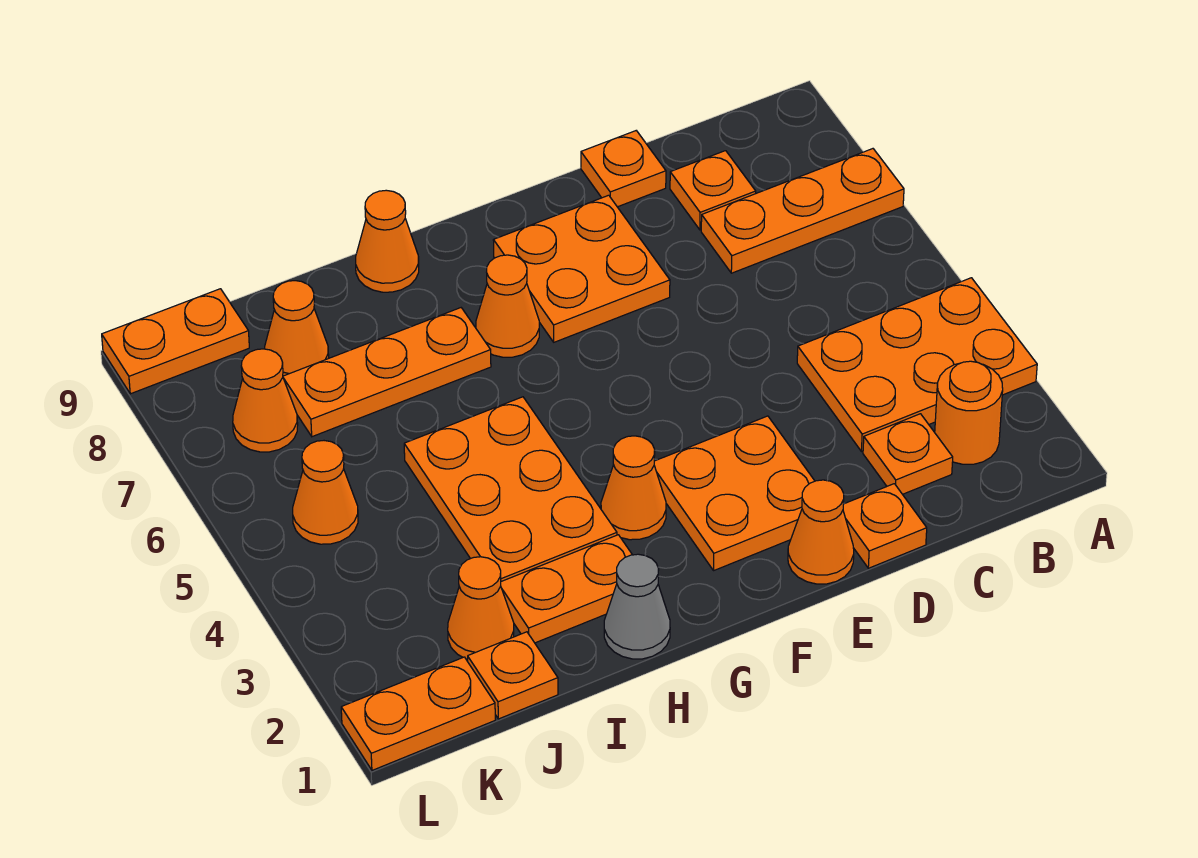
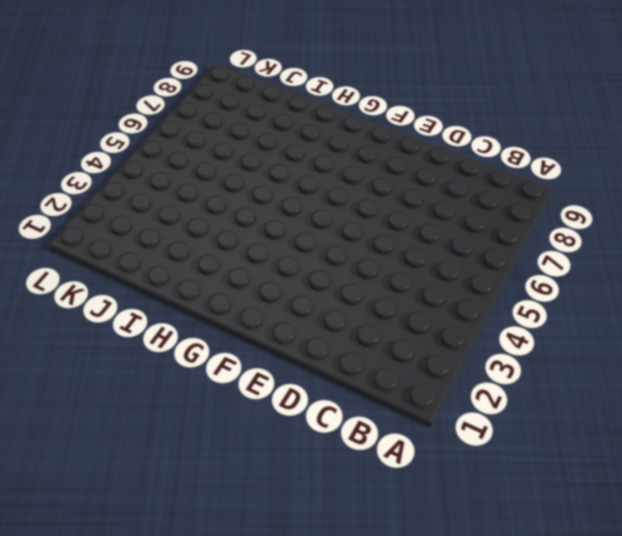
none -> orange 2x3 plate [797,278,1037,452]
none -> orange 1x3 plate [701,149,904,273]
none -> orange 1x1 round brick [935,361,1003,464]

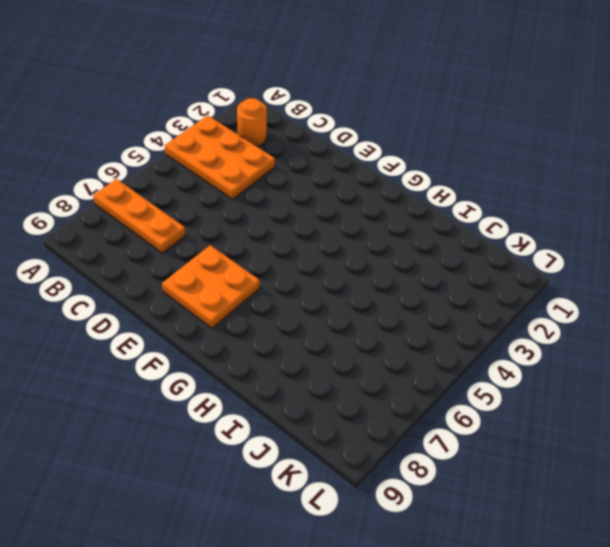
none -> orange 1x1 plate [863,414,953,494]
none -> orange 1x1 plate [670,151,756,230]
none -> orange 1x1 plate [843,484,927,568]

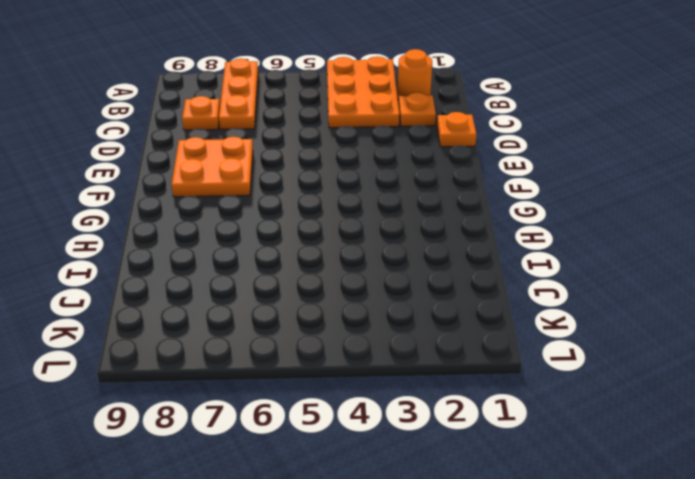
none -> orange 1x1 plate [581,131,666,207]
none -> orange 1x1 cone [788,480,854,584]
none -> orange 2x2 plate [654,416,814,570]

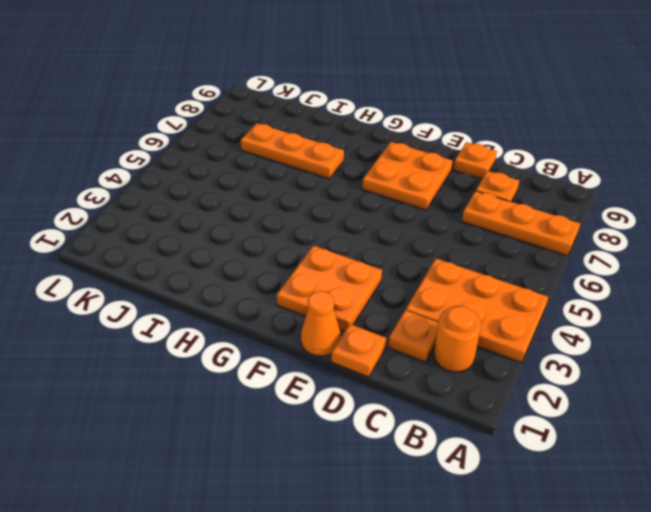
none -> orange 1x1 cone [601,436,666,540]
none -> orange 1x1 cone [476,255,539,357]
none -> grey 1x1 cone [604,554,670,659]

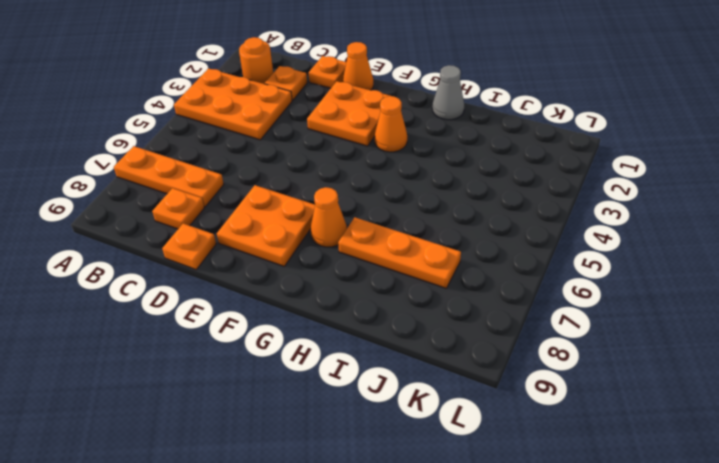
none -> orange 1x2 plate [501,535,632,643]
none -> orange 2x3 plate [404,397,617,581]
none -> orange 1x1 cone [356,190,419,292]

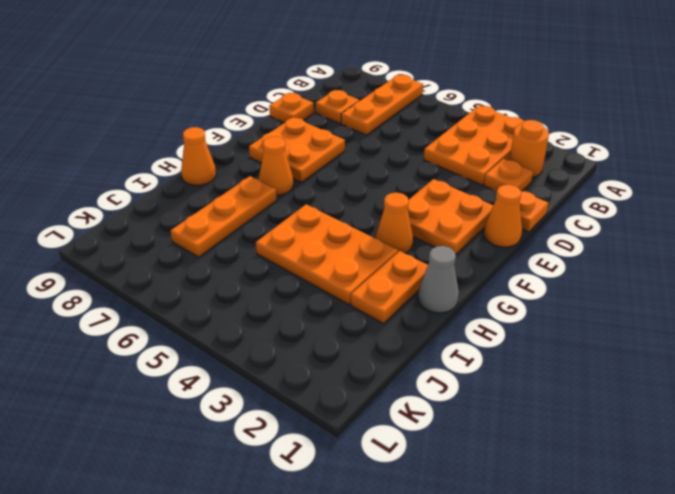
none -> orange 1x1 plate [468,632,558,719]
none -> orange 1x1 cone [448,557,514,659]
none -> orange 1x1 cone [265,281,329,376]

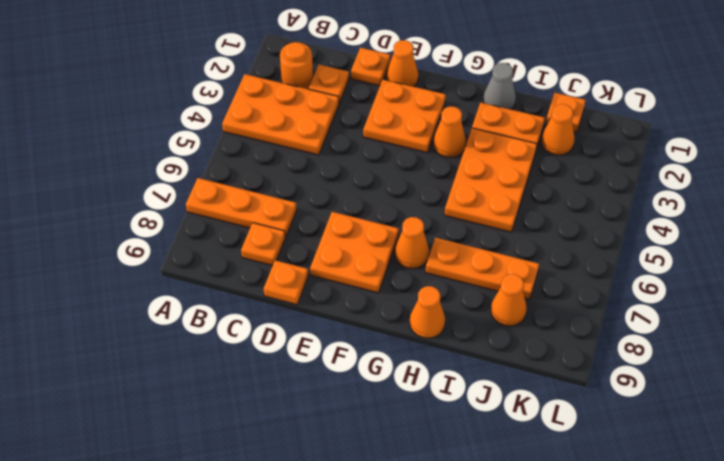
none -> orange 1x2 plate [341,657,495,770]
none -> orange 1x1 cone [293,441,358,544]
none -> orange 1x1 cone [233,349,298,452]

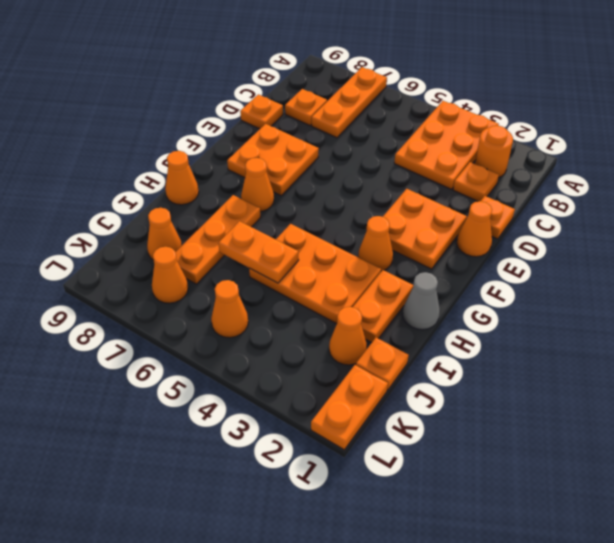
orange 1x2 plate [218,221,299,283] -> orange 1x2 plate turned to [102,289,249,394]

